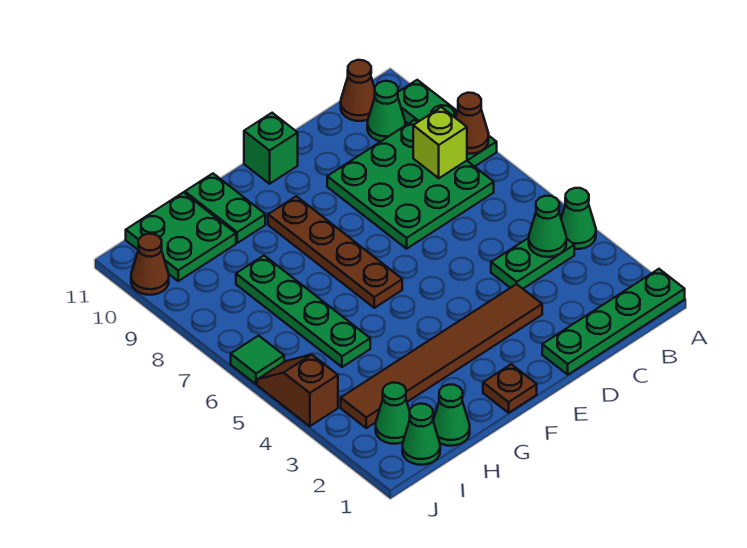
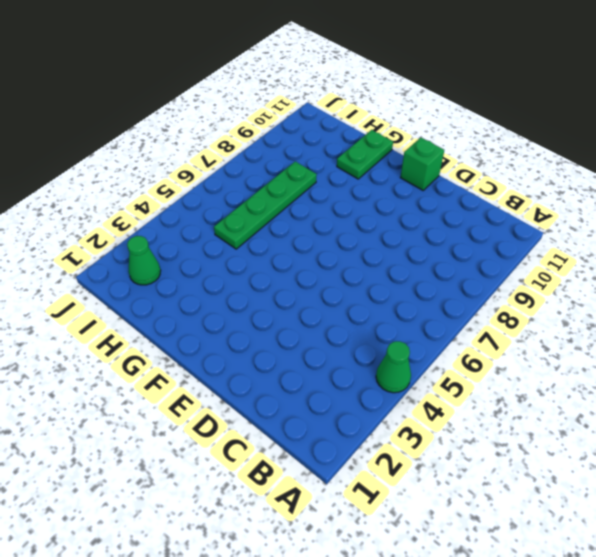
none -> green 1x4 plate [542,269,685,375]
none -> green 1x3 plate [398,80,497,167]
none -> green 1x2 plate [491,238,574,289]

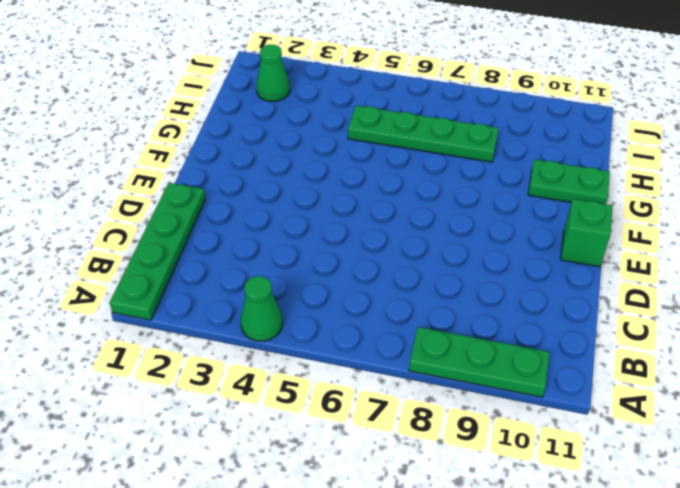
none -> green 1x2 plate [491,238,574,289]
none -> green 3x3 plate [327,120,494,249]
none -> green 1x1 cone [367,81,405,141]

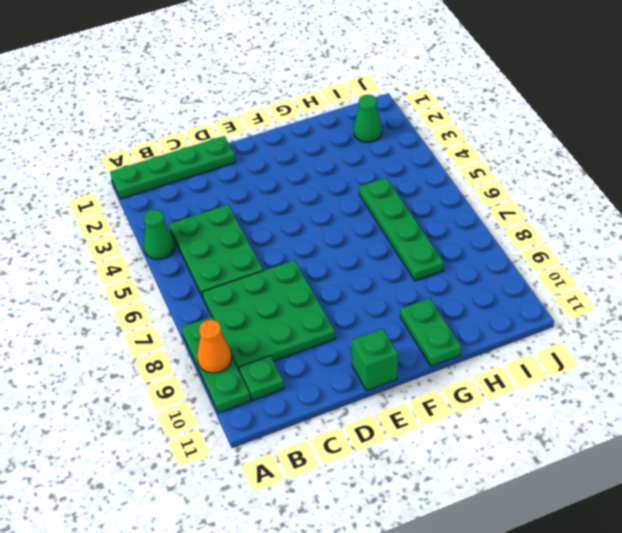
orange 1x1 cone [197,320,232,373] -> none
green 2x3 plate [169,205,263,297] -> green 1x2 plate [491,238,574,289]
green 1x1 plate [239,356,284,401] -> green 1x1 cone [367,81,405,141]
none -> brown 1x1 cone [341,60,375,121]
none -> brown 1x6 tile [341,284,542,428]
none -> brown 1x1 plate [483,364,537,413]

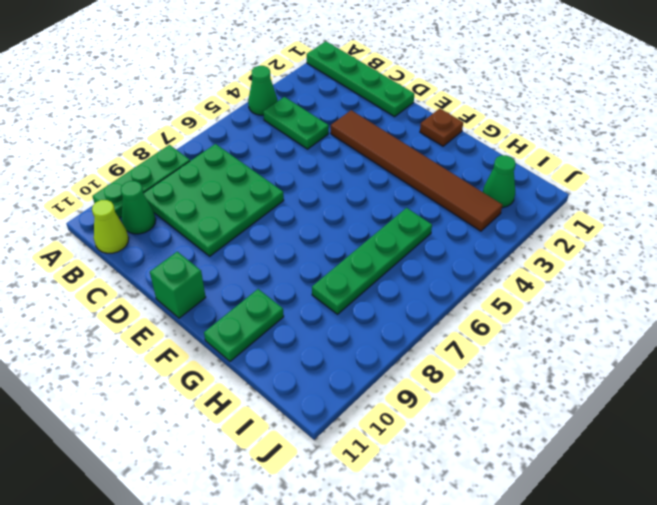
lime 1x1 cone [92,200,129,253] -> brown 1x1 cone [341,60,375,121]
none -> brown 1x4 plate [268,196,402,308]
none -> green 1x1 cone [433,385,470,446]
none -> green 2x2 plate [126,192,236,281]

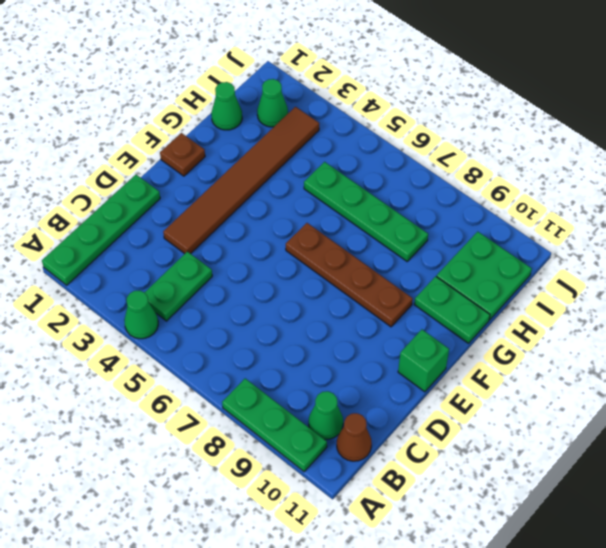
none -> green 3x3 plate [327,120,494,249]
none -> green 1x1 cone [402,404,440,465]
none -> brown 1x2 slope [257,355,338,426]

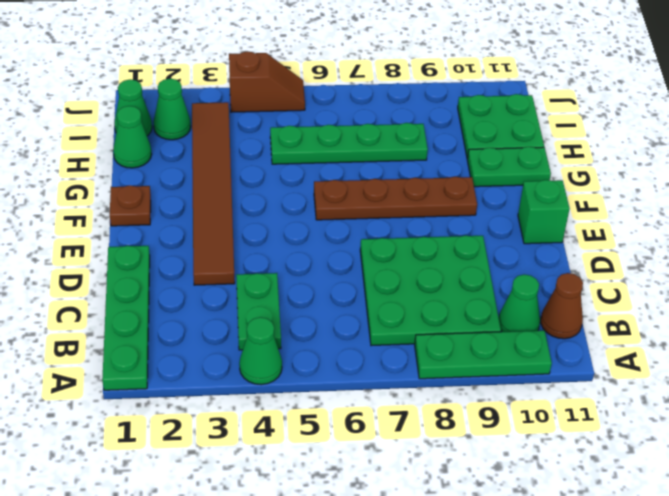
none -> green 1x1 tile [231,336,284,384]
none -> brown 1x1 cone [131,234,169,295]
none -> brown 1x1 cone [455,93,489,154]

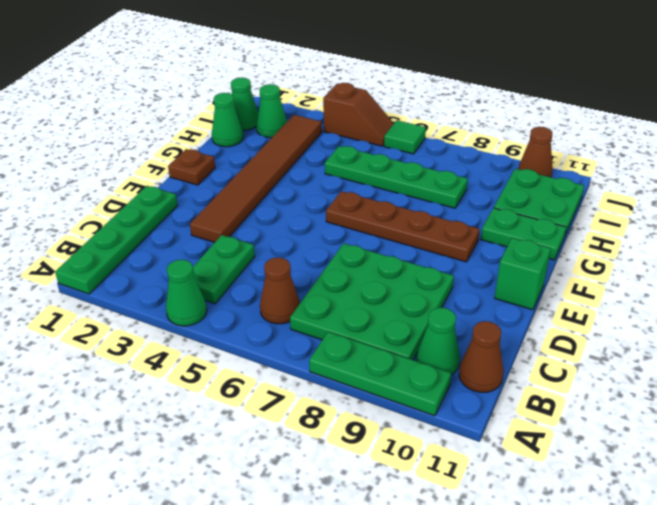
brown 1x1 cone [260,257,300,324] -> brown 1x1 cone moved to [455,93,489,154]
none -> green 1x1 cone [529,196,566,257]
none -> lime 1x1 brick [413,107,467,178]

